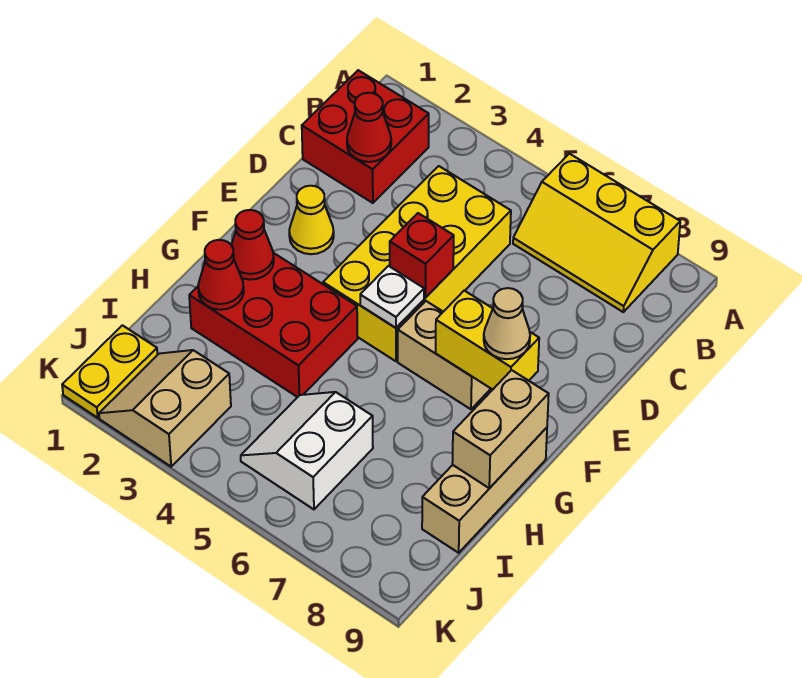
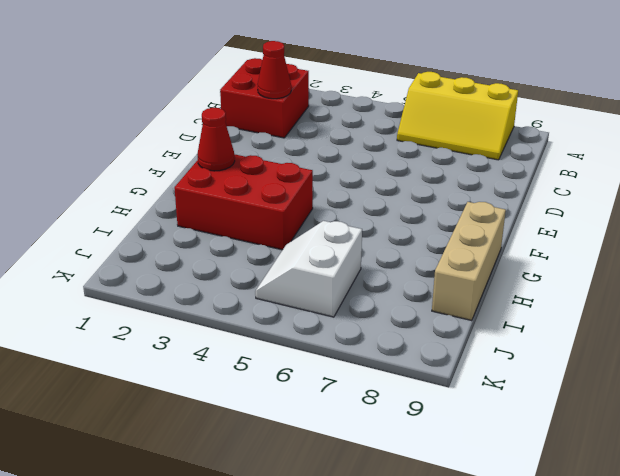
none -> yellow 2x4 brick [323,166,511,361]
none -> yellow 1x1 cone [289,186,334,254]
none -> tan 1x2 brick [398,301,491,409]

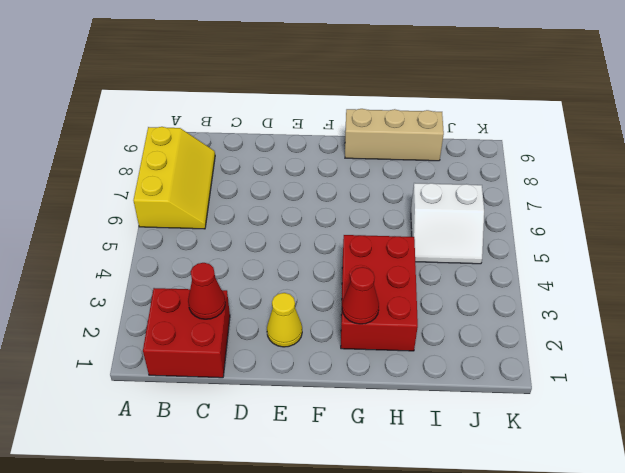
none -> yellow 2x4 brick [323,166,511,361]
none -> tan 1x2 brick [398,301,491,409]
none -> yellow 1x2 plate [62,325,157,418]

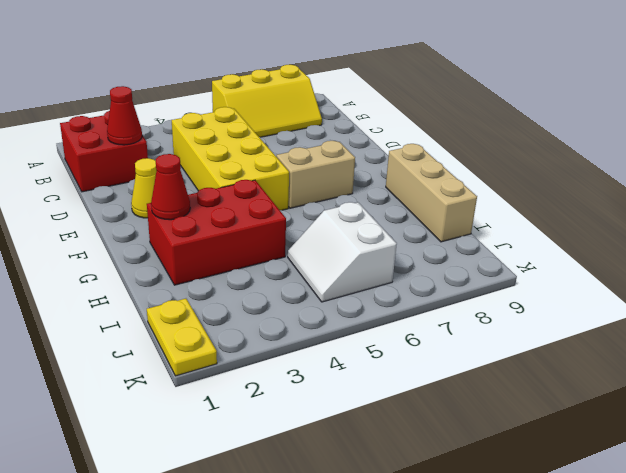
none -> tan 2x2 slope [99,350,231,467]
none -> red 1x1 brick [390,213,454,298]
none -> white 1x1 plate [360,266,424,328]

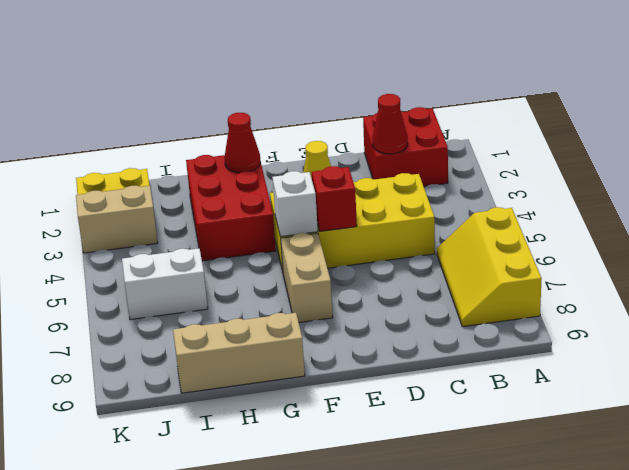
white 1x1 brick [272,171,318,237] -> white 1x1 plate [360,266,424,328]
none -> yellow 1x2 brick [436,291,539,390]
none -> tan 1x2 brick [452,370,549,488]
none -> red 1x1 cone [198,240,244,310]

